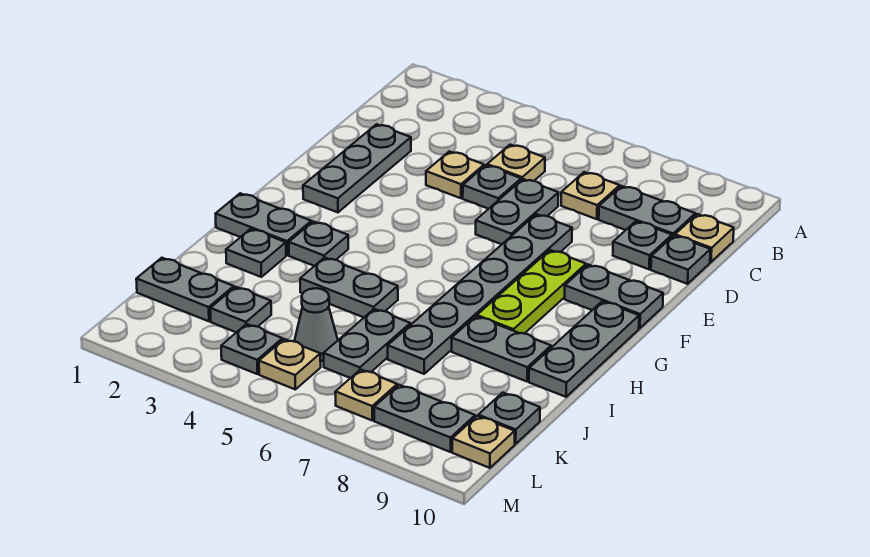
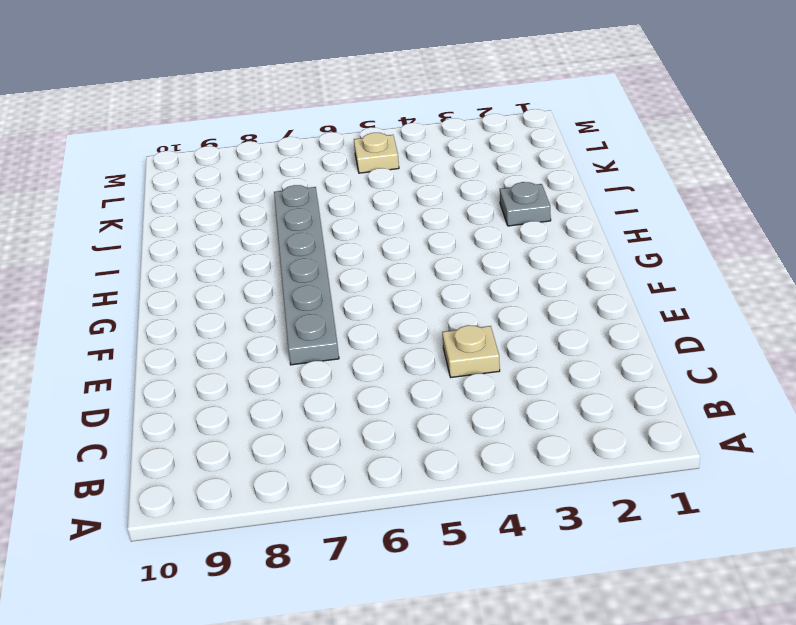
none -> tan 1x1 plate [487,145,545,181]
none -> tan 1x1 plate [561,172,620,219]
none -> grey 1x2 plate [599,186,695,237]

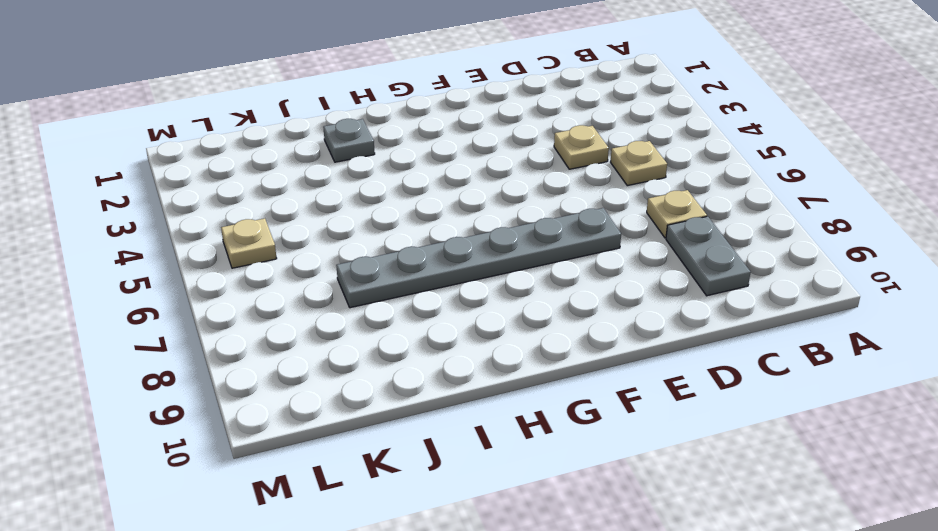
none -> tan 1x1 plate [675,214,734,262]
none -> grey 1x3 plate [303,124,411,212]
none -> grey 1x1 plate [463,165,521,209]

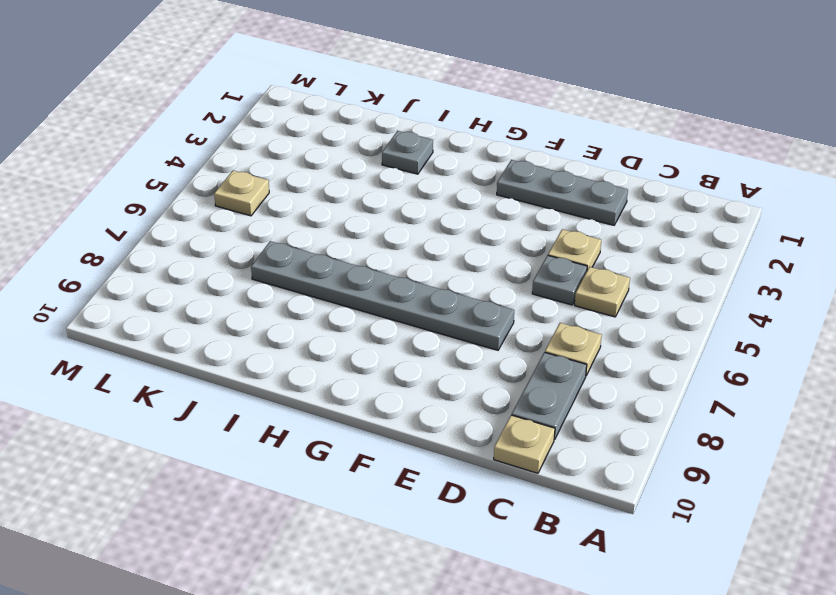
none -> grey 1x2 plate [476,179,558,244]
none -> grey 1x1 plate [613,221,672,269]
none -> grey 1x1 plate [651,236,710,284]

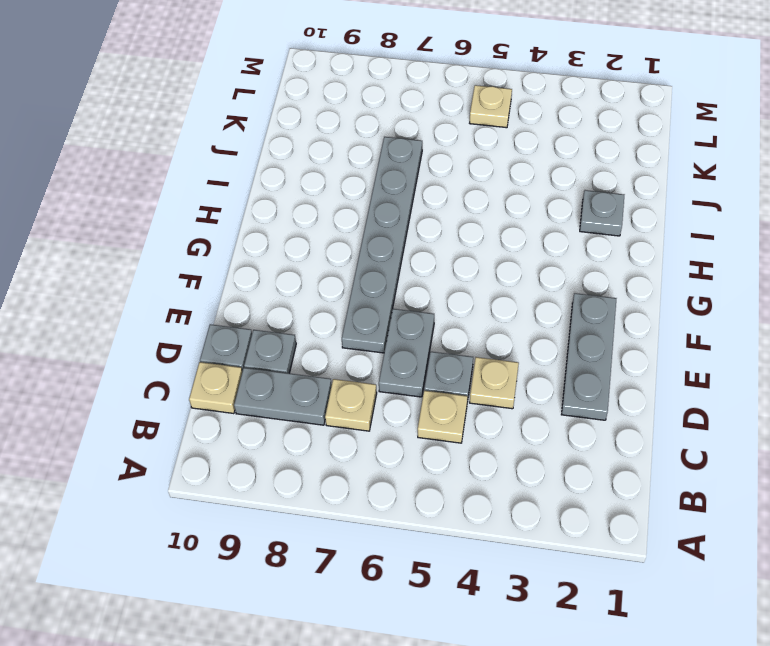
none -> lime 1x3 plate [477,250,586,334]
none -> grey 1x2 plate [565,265,663,328]
none -> grey 1x3 plate [529,301,639,397]

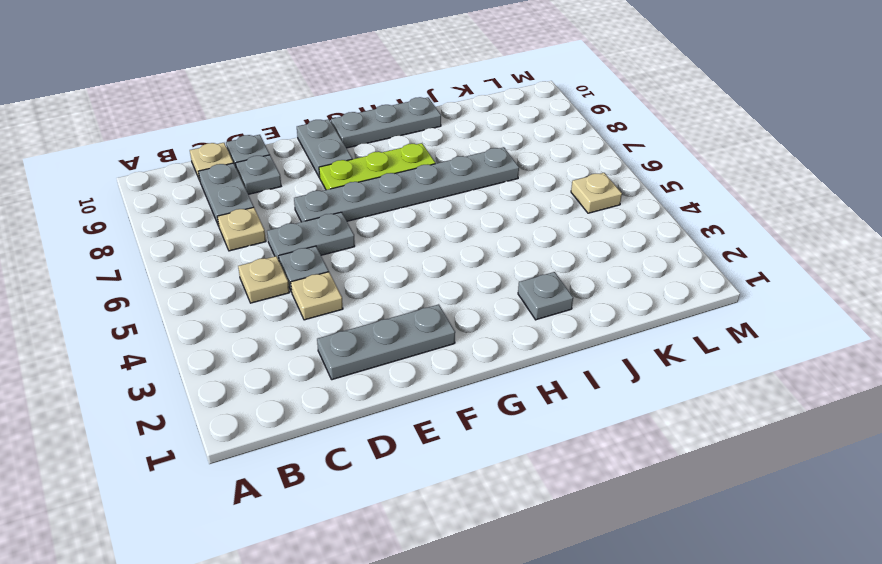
none -> grey 1x2 plate [216,193,311,255]
none -> grey 1x1 plate [289,222,348,266]
none -> grey 1x2 plate [300,257,398,317]

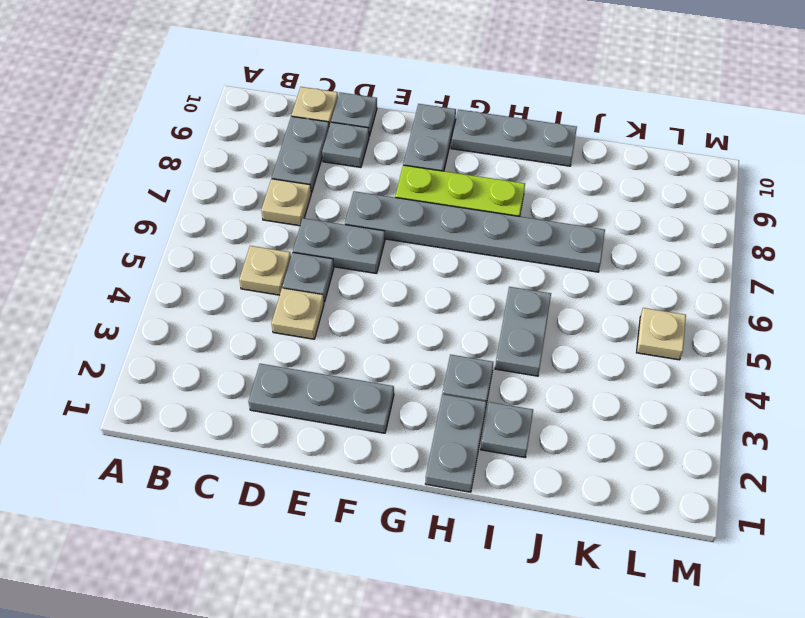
none -> grey 1x2 plate [452,316,551,381]
none -> grey 1x2 plate [323,309,410,378]
none -> grey 1x2 plate [136,258,234,321]

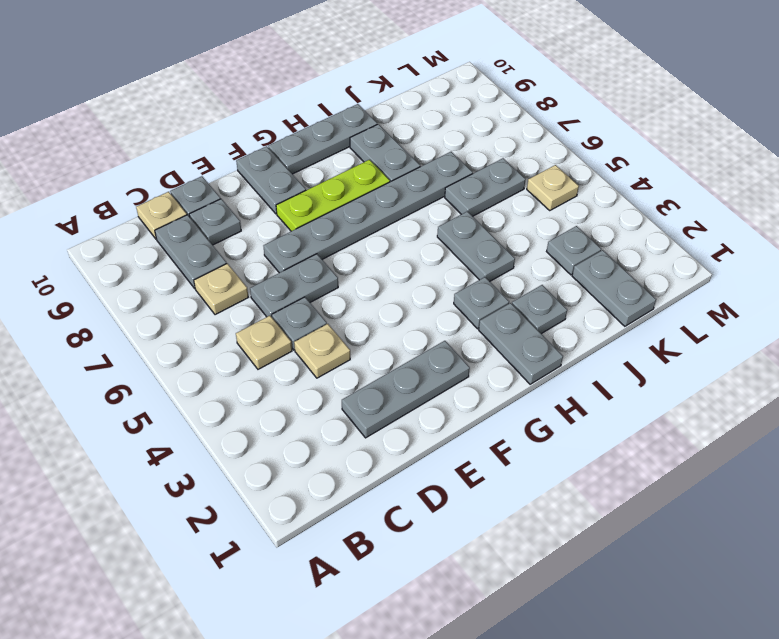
none -> grey 1x1 cone [294,288,338,361]
none -> grey 1x1 plate [478,393,540,444]
none -> grey 1x1 plate [221,324,282,374]

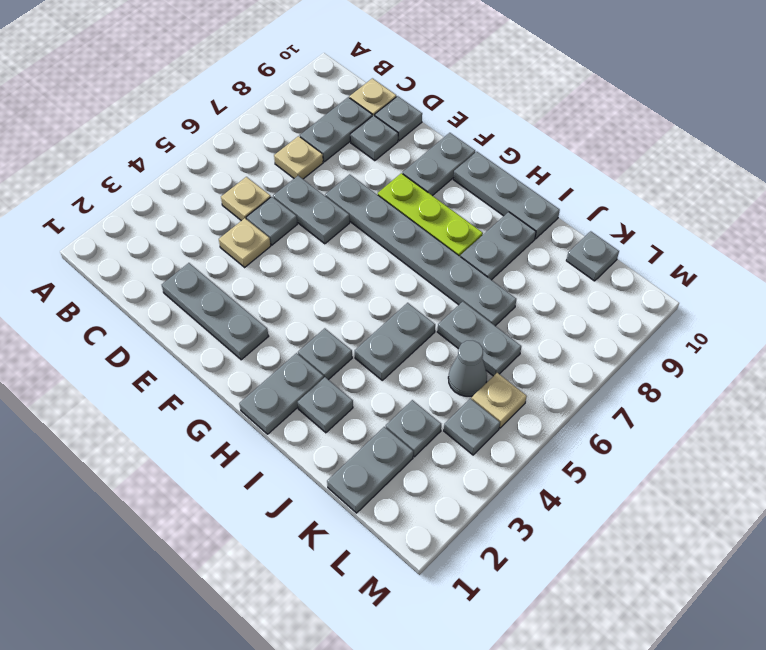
none -> tan 1x1 plate [335,369,397,420]
none -> grey 1x2 plate [374,385,475,452]
none -> tan 1x1 plate [452,416,515,468]

